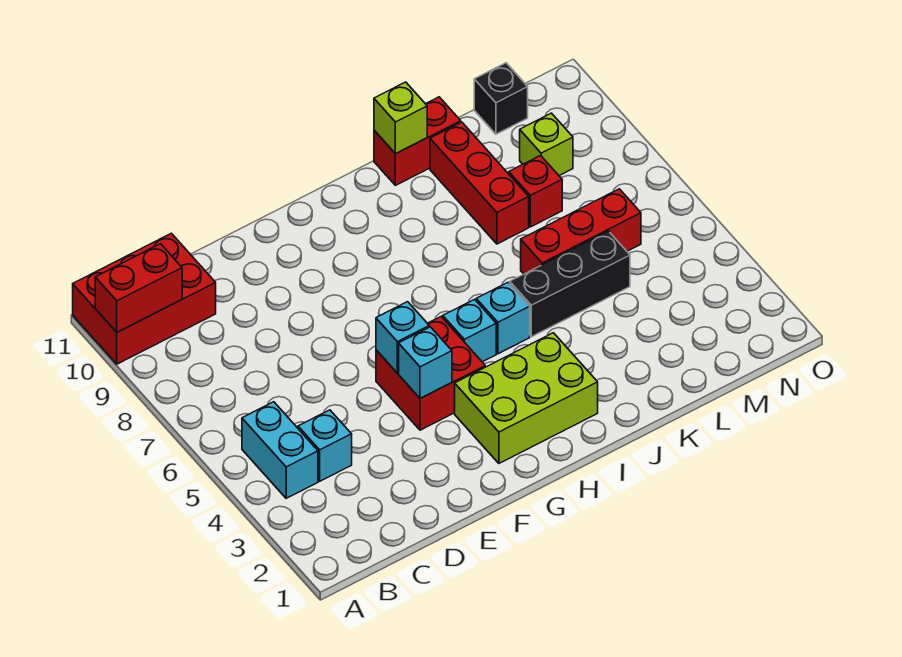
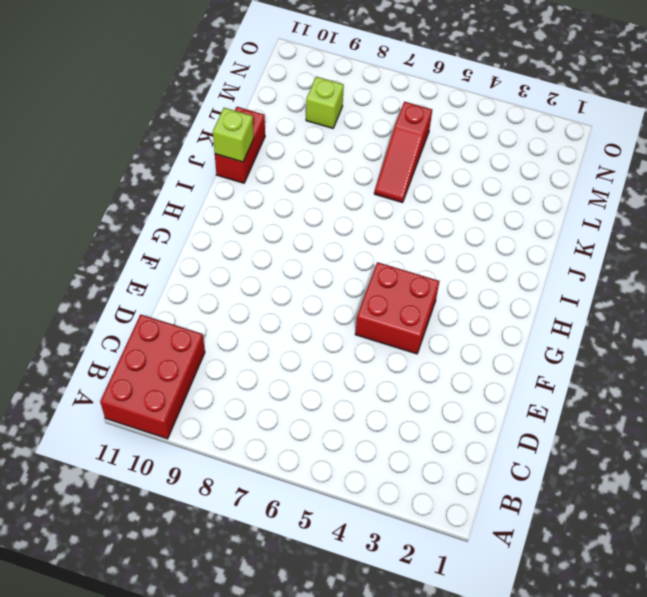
red 1x3 slope [374,102,432,203] -> red 1x3 brick [521,189,641,274]
none -> cyan 1x2 brick [242,402,318,498]
none -> cyan 1x1 brick [298,410,352,481]
none -> lime 2x3 brick [455,333,598,463]

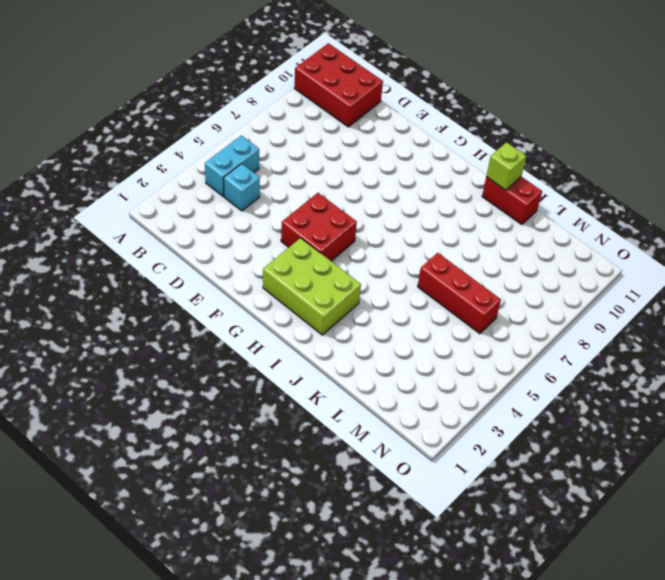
none -> cyan 1x1 brick [443,299,496,362]
none -> cyan 1x1 brick [476,283,530,354]
none -> black 1x3 brick [510,231,630,337]

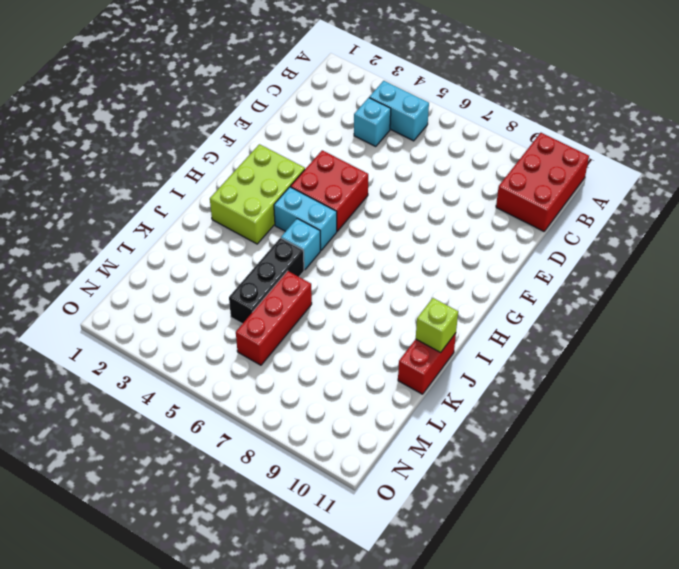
cyan 1x2 brick [274,187,337,250] -> cyan 1x1 brick [443,299,496,362]
none -> red 1x3 brick [430,122,529,244]
none -> red 1x1 brick [509,156,562,227]
none -> lime 1x1 brick [520,113,573,176]

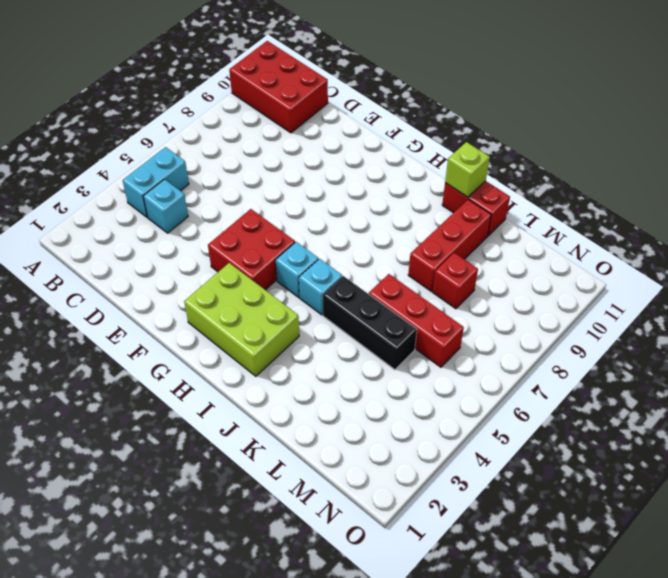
none -> lime 1x1 brick [520,113,573,176]
none -> black 1x1 brick [474,63,528,134]
none -> red 1x2 brick [95,244,182,332]

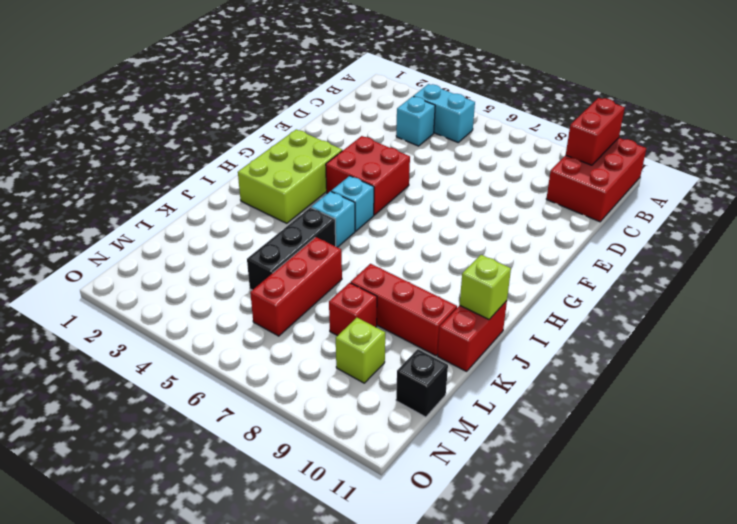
none -> cyan 1x1 brick [399,327,452,398]
none -> cyan 1x1 brick [376,302,429,373]

